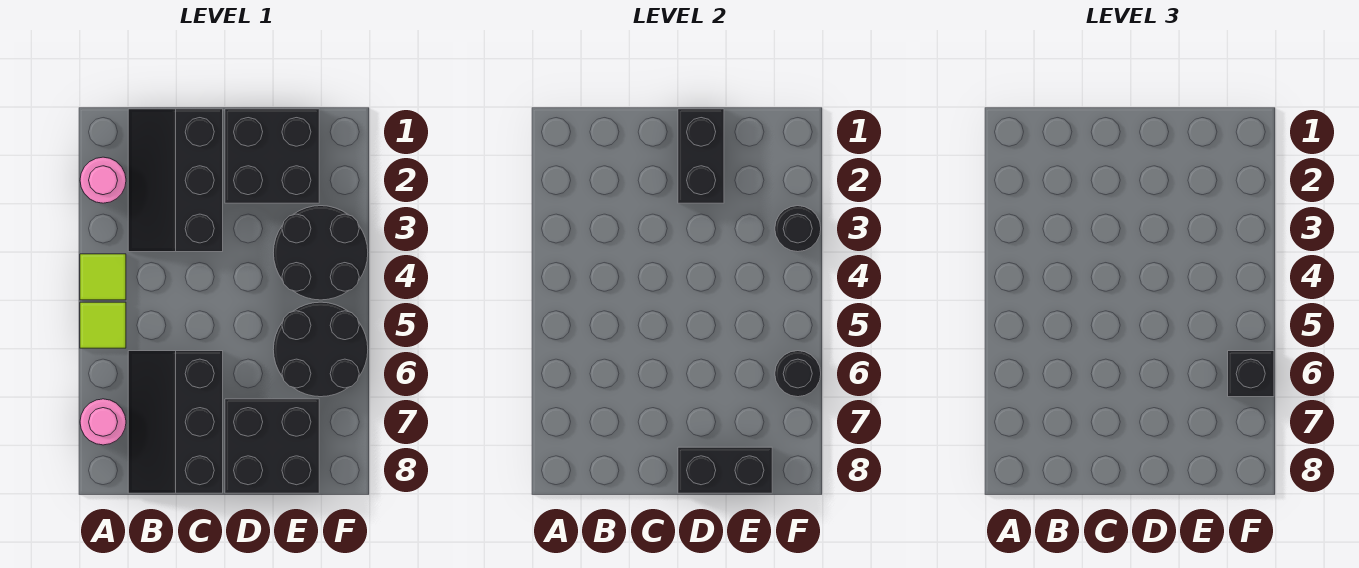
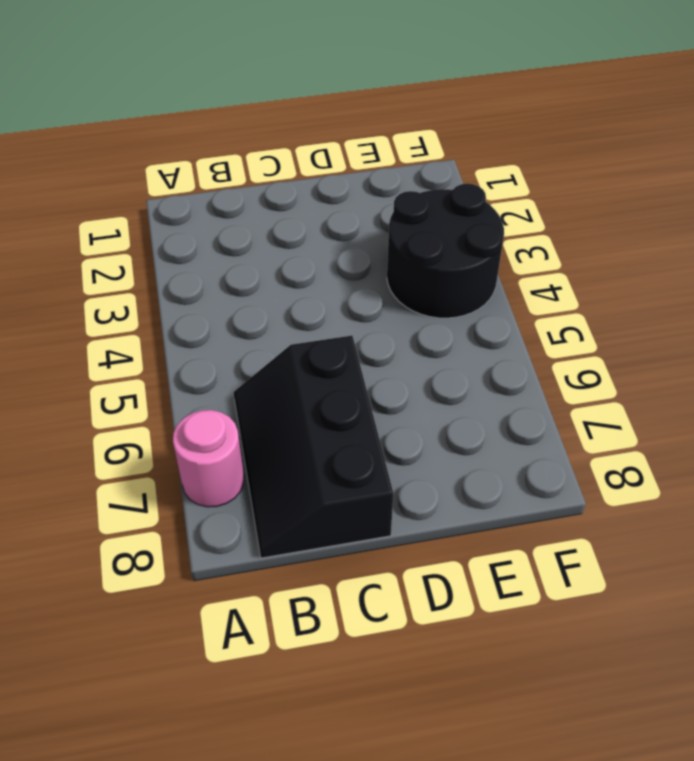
none -> pink 1x1 round brick [80,157,126,203]
none -> lime 1x1 tile [80,254,126,300]
none -> lime 1x1 tile [80,302,126,348]

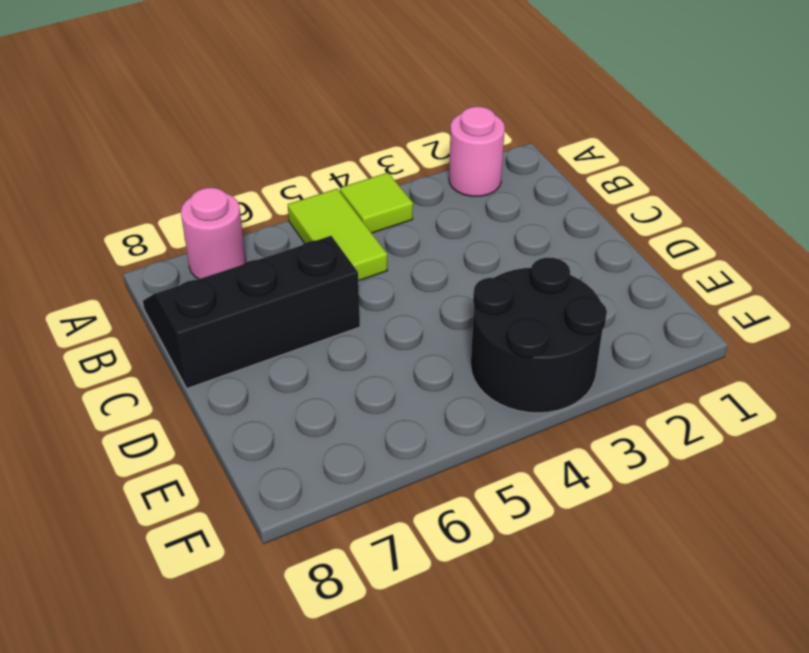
lime 1x2 tile [288,189,387,281] -> lime 1x1 tile [80,302,126,348]
none -> black 2x3 slope [128,109,223,252]
none -> black 2x2 brick [225,109,319,203]
none -> black 2x2 brick [225,399,319,493]

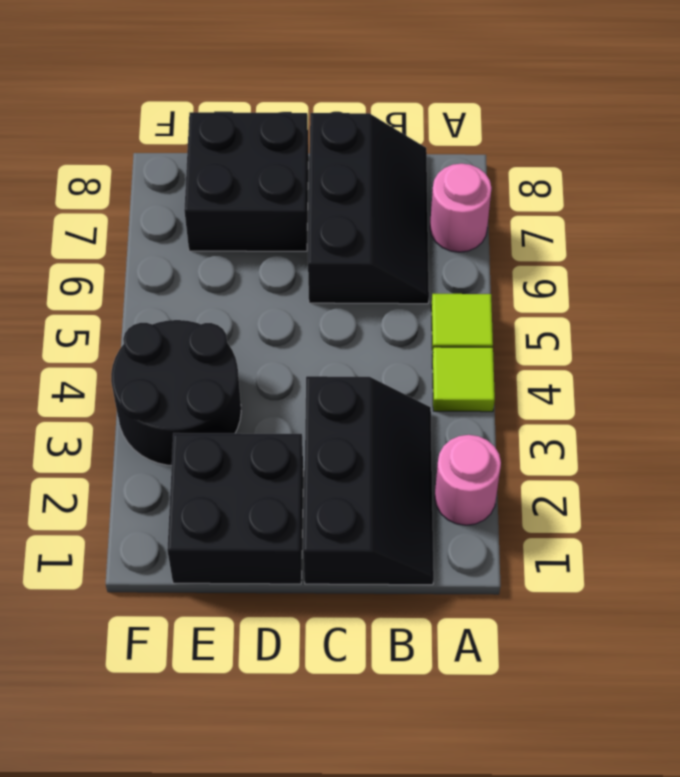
none -> black 2x2 round brick [273,302,368,397]
none -> black 1x2 brick [678,109,724,203]
none -> black 1x2 brick [678,447,772,493]

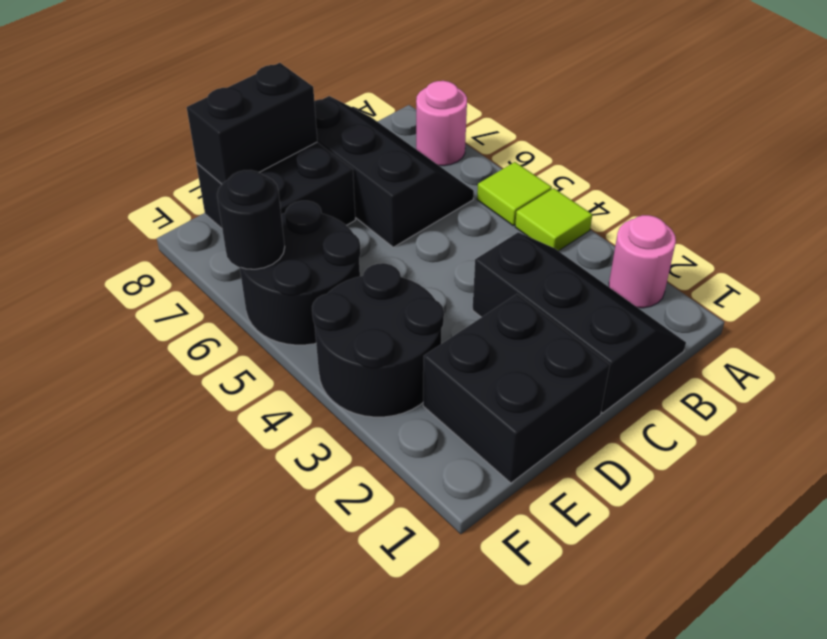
none -> black 1x2 brick [678,109,724,203]
none -> black 1x1 round brick [775,206,821,252]
none -> black 1x1 brick [1228,351,1274,397]

